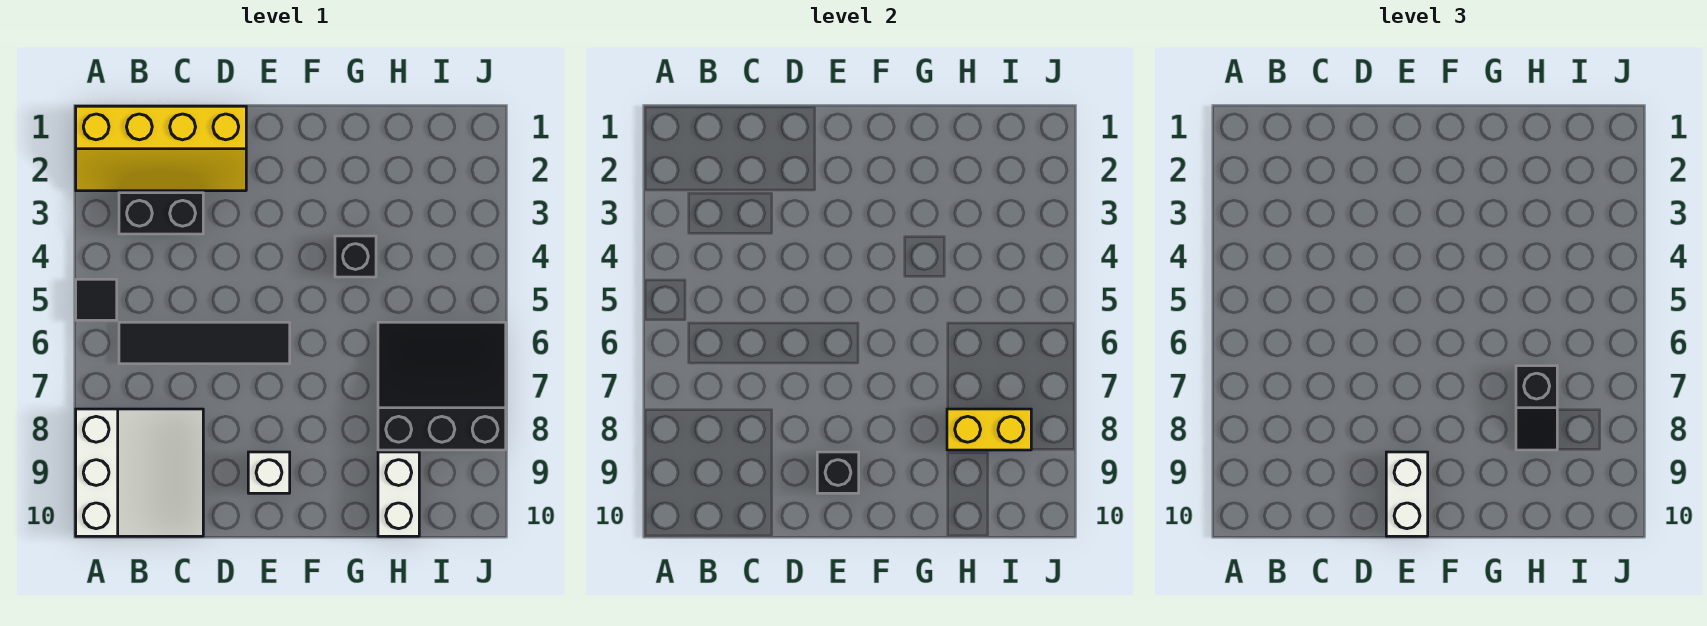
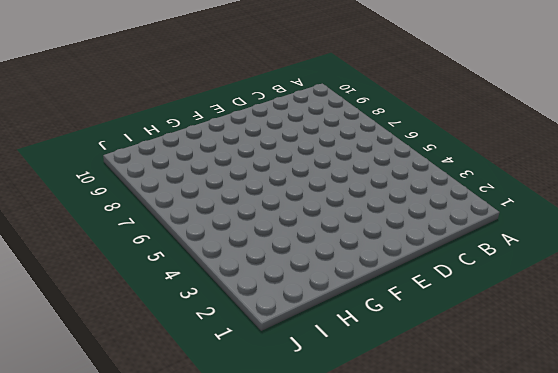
none -> yellow 2x4 slope [76,106,246,191]
none -> black 1x1 tile [76,279,117,320]
none -> white 3x3 slope [76,409,203,536]

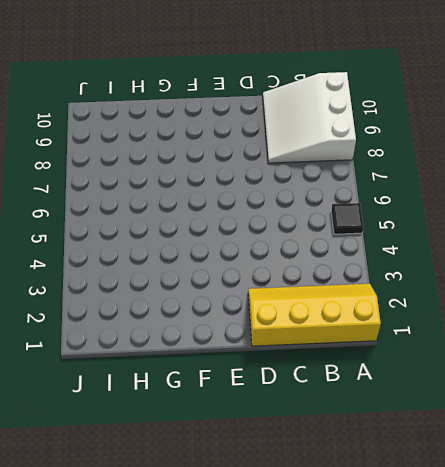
none -> black 1x2 brick [119,193,203,234]
none -> black 1x4 tile [119,322,290,364]
none -> white 1x1 brick [248,452,290,493]

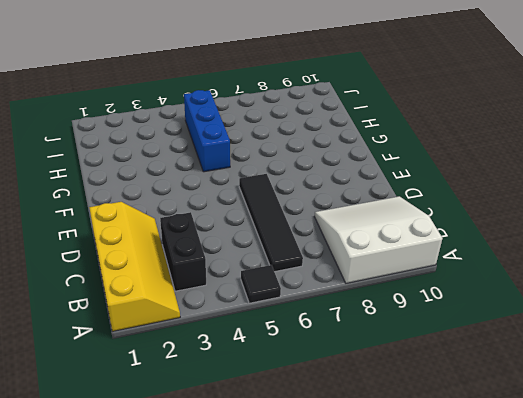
blue 1x3 brick [184,90,230,172] -> none
none -> white 1x1 brick [248,452,290,493]
none -> black 1x1 brick [335,236,376,277]
none -> black 3x3 slope [378,322,506,450]

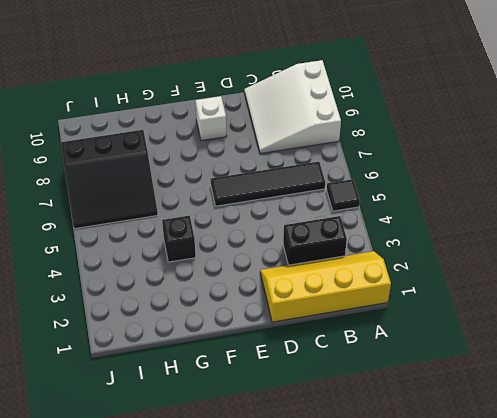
none -> white 1x2 brick [378,452,419,536]
none -> black 1x1 brick [817,452,859,493]
none -> yellow 1x2 brick [947,409,1031,450]

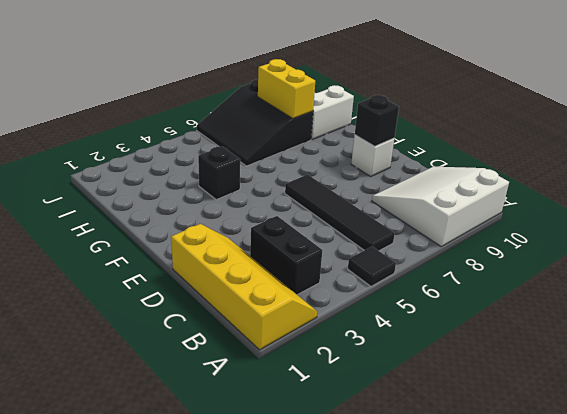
none -> white 1x2 brick [1386,452,1428,536]
none -> black 1x2 slope [1516,366,1557,450]

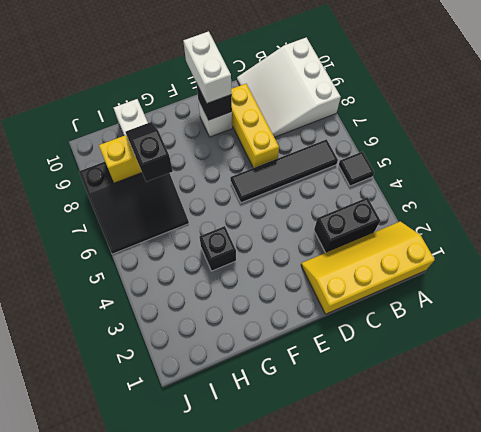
yellow 1x3 brick [231,84,279,168] -> none

